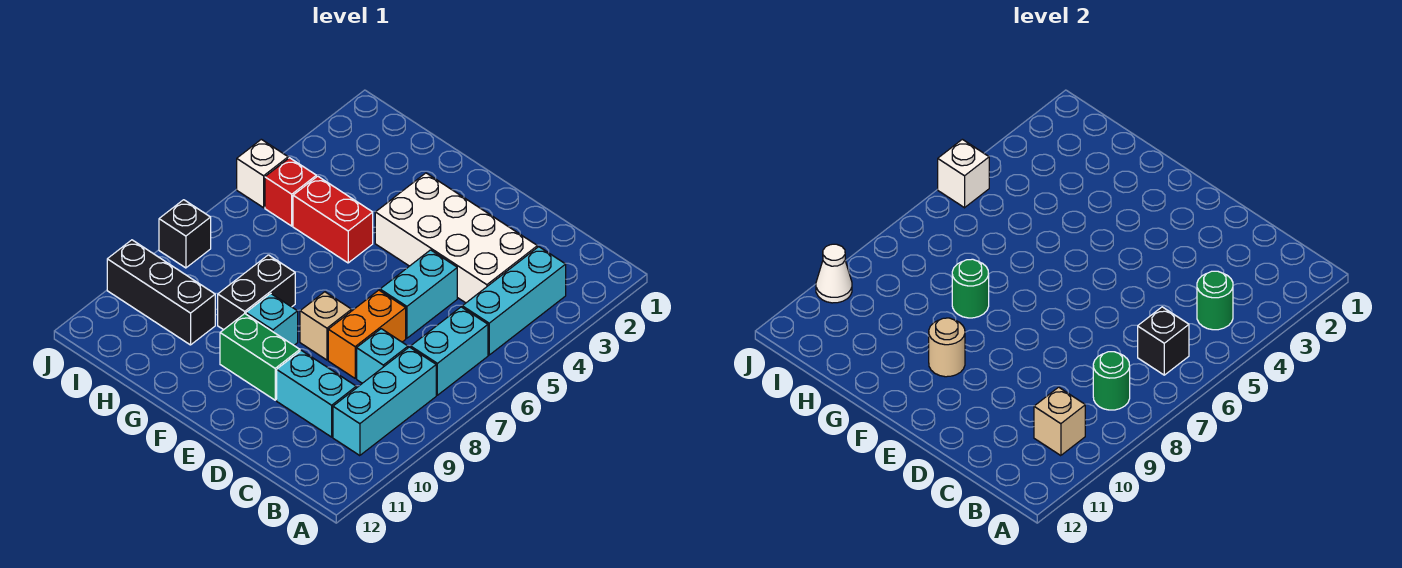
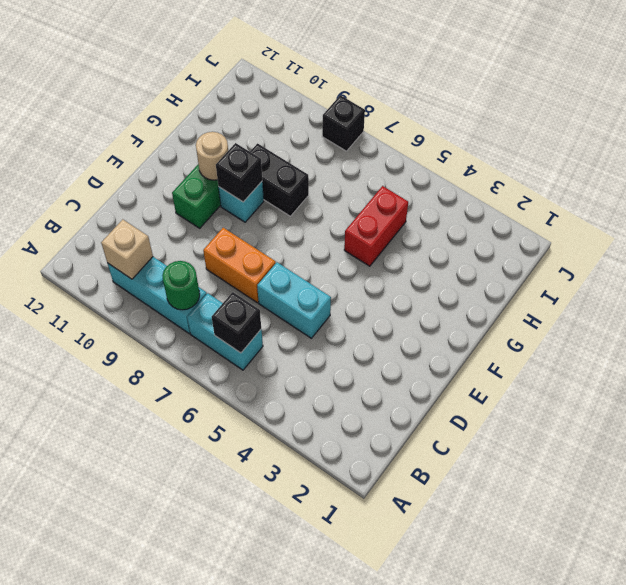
black 1x1 brick [216,143,262,202] -> none
none -> cyan 1x3 brick [462,247,566,355]
none -> white 2x4 brick [375,173,537,303]
none -> cyan 1x1 brick [357,329,408,383]

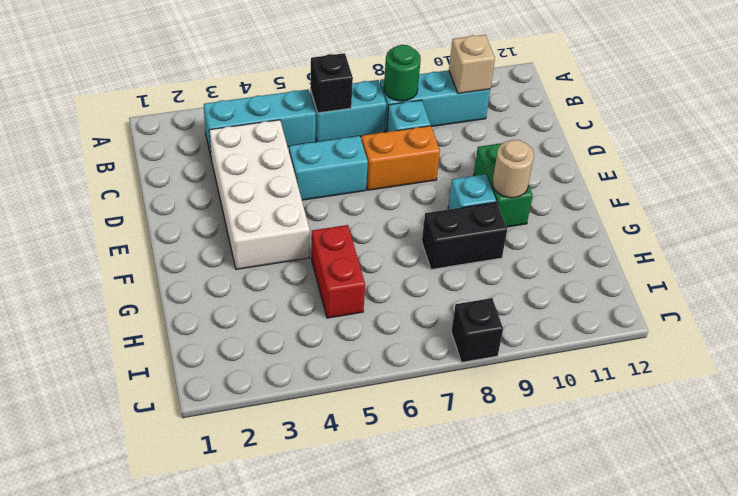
none -> cyan 1x2 brick [277,350,356,437]
none -> tan 1x1 brick [300,292,352,360]
none -> black 1x3 brick [107,240,215,345]

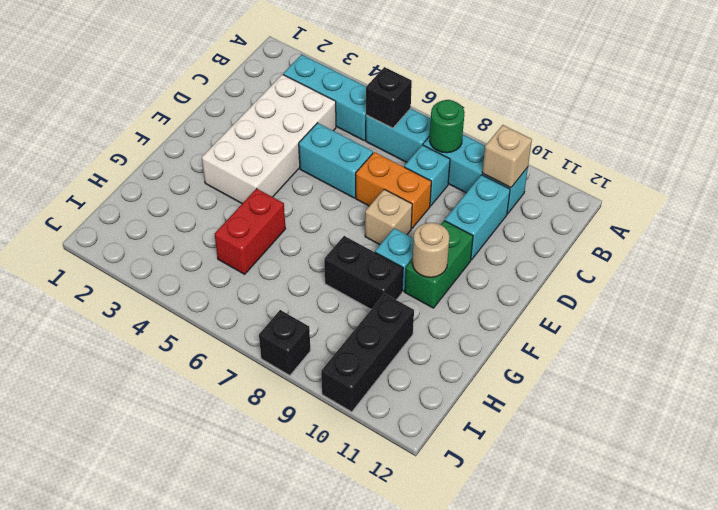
none -> red 1x1 brick [265,158,316,226]
none -> white 1x1 brick [237,139,288,208]
none -> green 1x1 round brick [1197,271,1233,330]

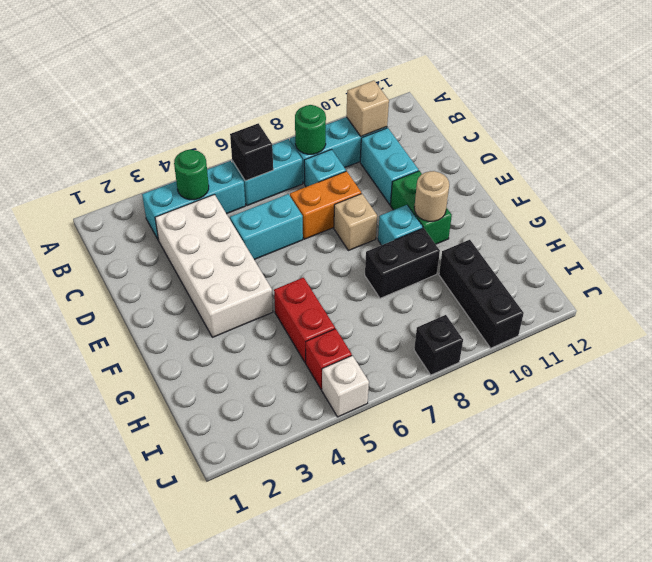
none -> green 1x1 round brick [952,259,989,318]
none -> white 1x1 brick [938,139,989,208]
none -> white 1x1 cone [816,244,852,303]

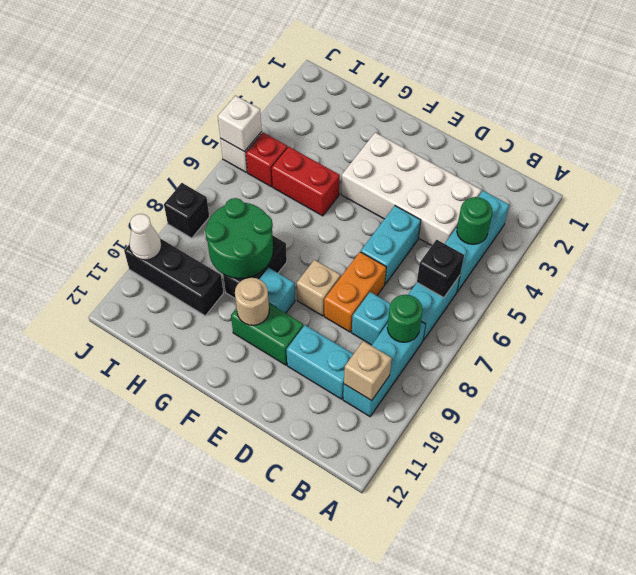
green 2x2 round brick [205,198,273,278] -> green 1x1 round brick [952,259,989,318]

